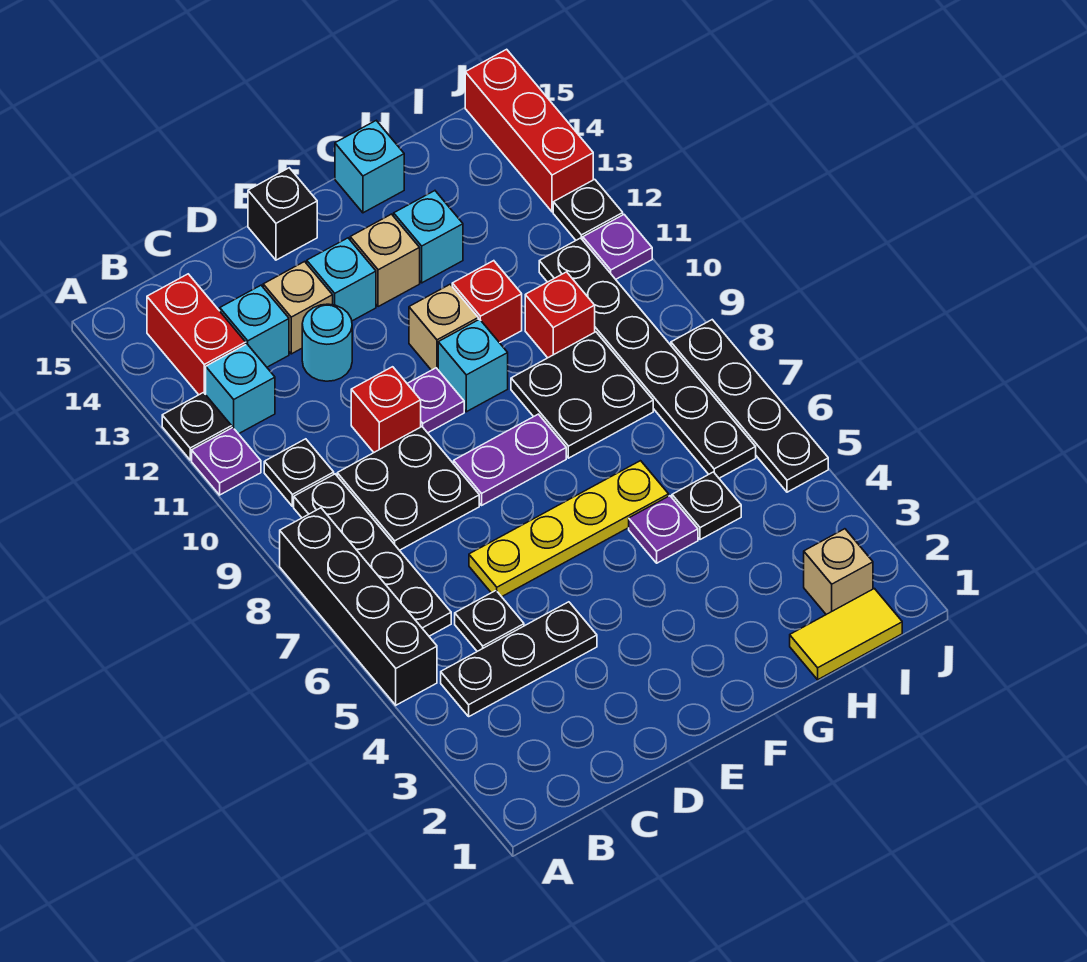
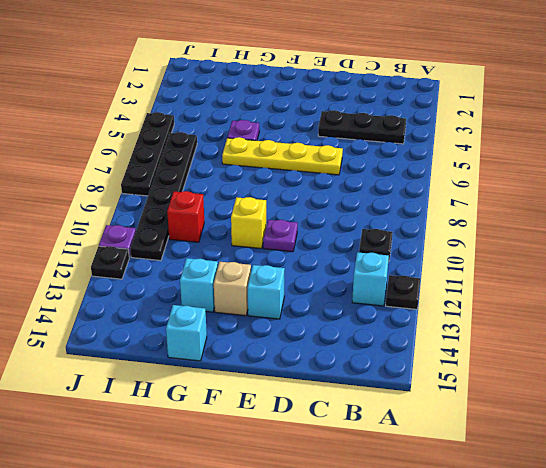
yellow 1x1 brick [231,197,266,249] -> cyan 1x1 brick [438,319,508,412]
none -> black 1x4 brick [280,508,437,705]
none -> purple 1x1 plate [192,428,261,495]
none -> black 1x4 plate [294,474,451,636]
none -> red 1x2 brick [147,274,246,395]

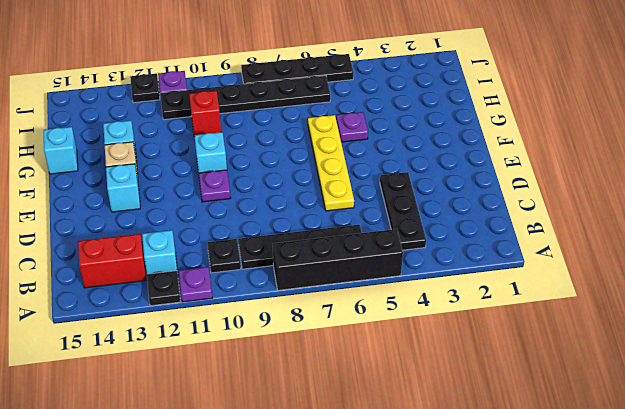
none -> black 1x1 plate [455,591,524,651]
none -> black 2x2 plate [337,427,479,550]
none -> cyan 1x1 brick [220,285,289,367]
none -> red 1x1 brick [351,367,421,452]

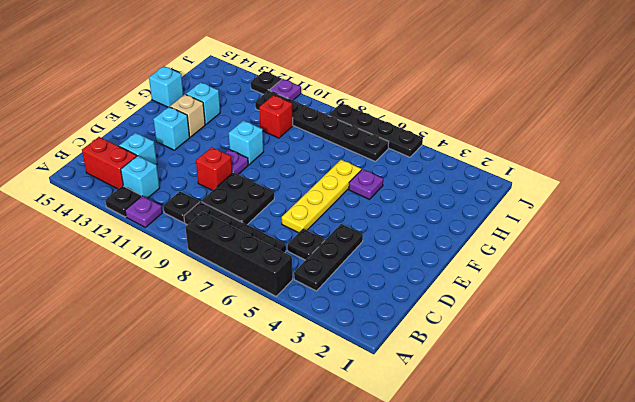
none -> cyan 1x1 round brick [302,304,352,381]
none -> tan 1x1 brick [263,262,333,354]
none -> purple 1x2 plate [454,414,566,505]
none -> black 1x1 brick [248,168,317,260]

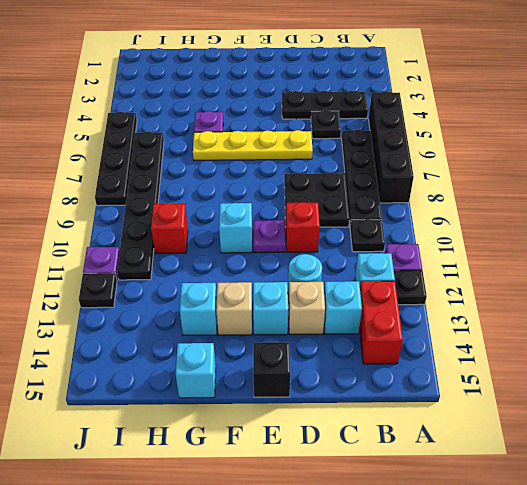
none -> purple 1x2 plate [454,414,566,505]
none -> tan 1x1 brick [409,284,478,370]
none -> black 2x2 plate [511,332,653,458]
none -> red 1x1 brick [452,261,522,343]

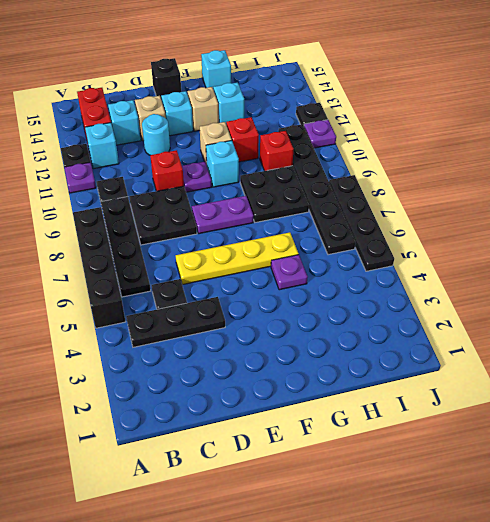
none -> yellow 1x2 tile [790,589,902,680]
none -> black 1x1 plate [672,472,741,540]
none -> tan 1x1 brick [804,529,873,614]
none -> red 1x3 brick [465,49,593,212]

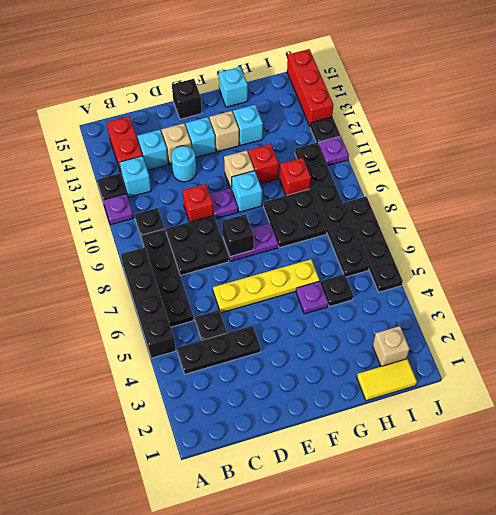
black 1x1 brick [222,214,254,257] -> none

